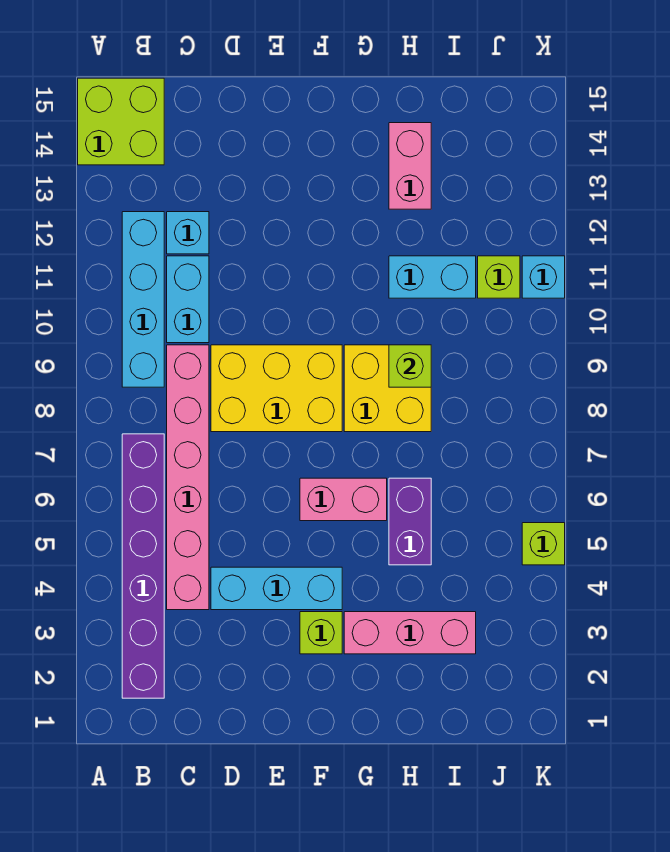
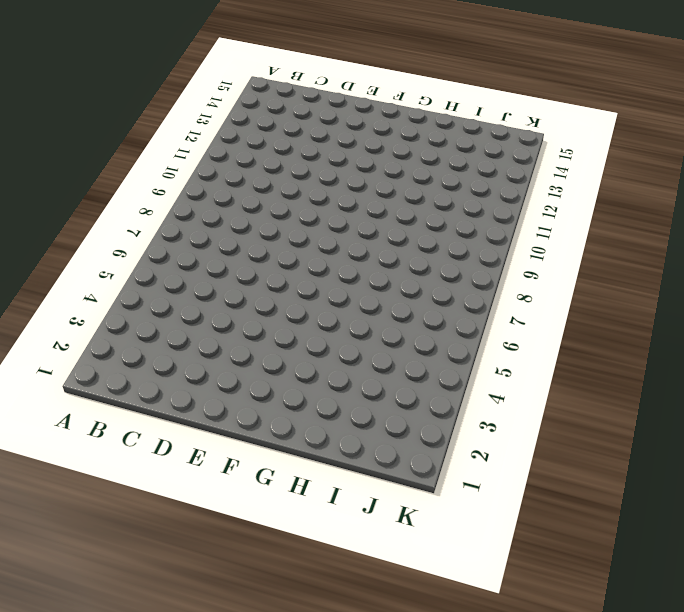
none -> lime 2x2 brick [78,78,164,165]
none -> purple 1x6 brick [122,434,164,698]
none -> cyan 1x4 brick [122,212,164,387]

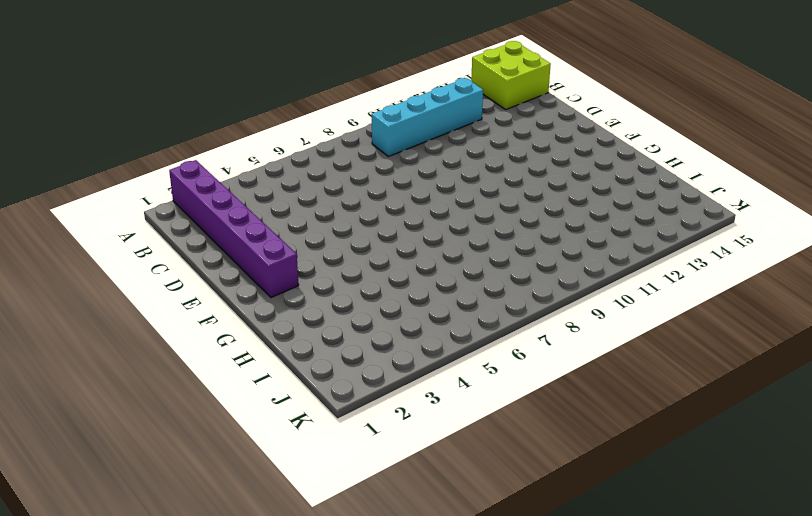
purple 1x6 brick [169,160,299,298] -> purple 1x6 brick turned to [122,434,164,698]
none -> pink 1x6 brick [167,345,209,610]
none -> cyan 1x2 brick [167,256,209,343]
none -> cyan 1x1 brick [167,212,209,254]

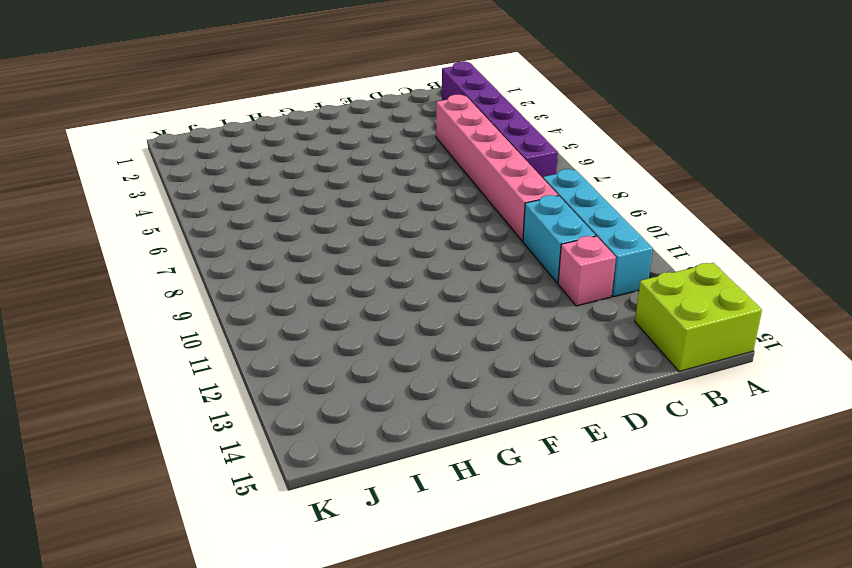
pink 1x1 brick [558,236,616,306] -> cyan 1x1 brick [167,212,209,254]
none -> cyan 1x3 brick [211,567,342,610]
none -> yellow 2x3 brick [211,345,342,432]
none -> lime 1x1 brick [300,612,342,654]

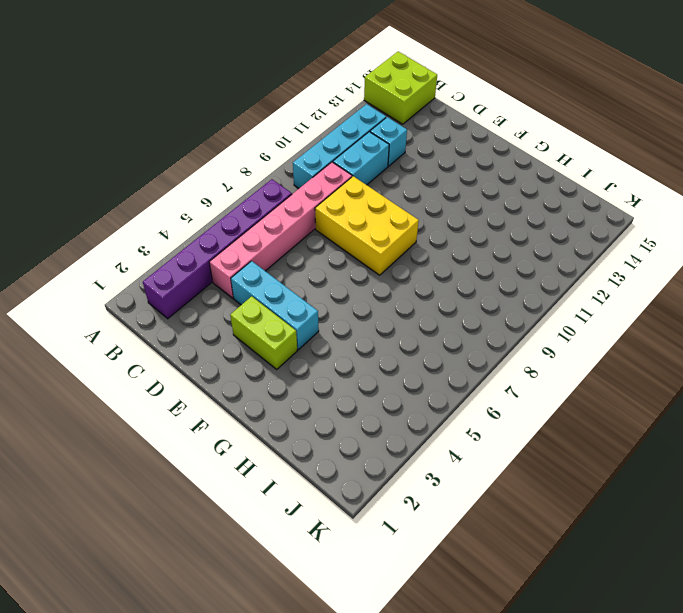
lime 1x2 brick [230,296,297,369] -> lime 1x1 brick [300,612,342,654]
none -> pink 1x2 brick [300,478,387,521]
none -> pink 1x3 brick [344,612,476,654]
none -> yellow 2x2 brick [344,345,431,432]

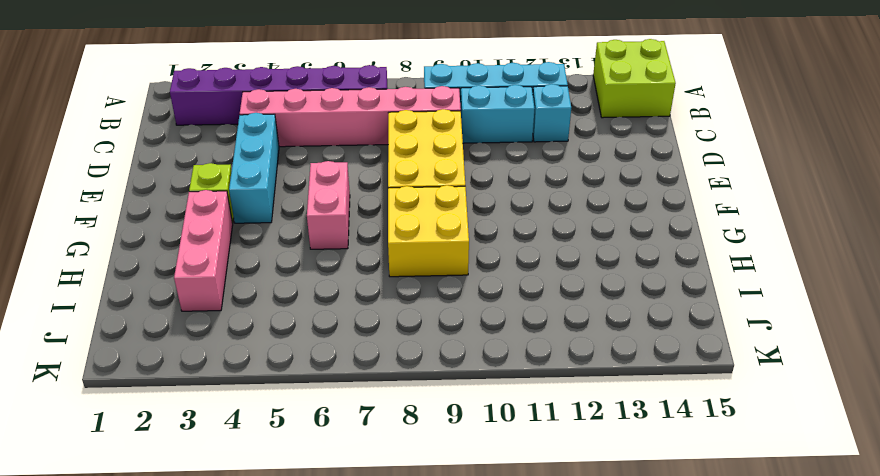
none -> purple 1x2 brick [389,478,431,565]
none -> cyan 1x2 brick [389,256,476,298]
none -> pink 1x2 brick [389,123,431,209]

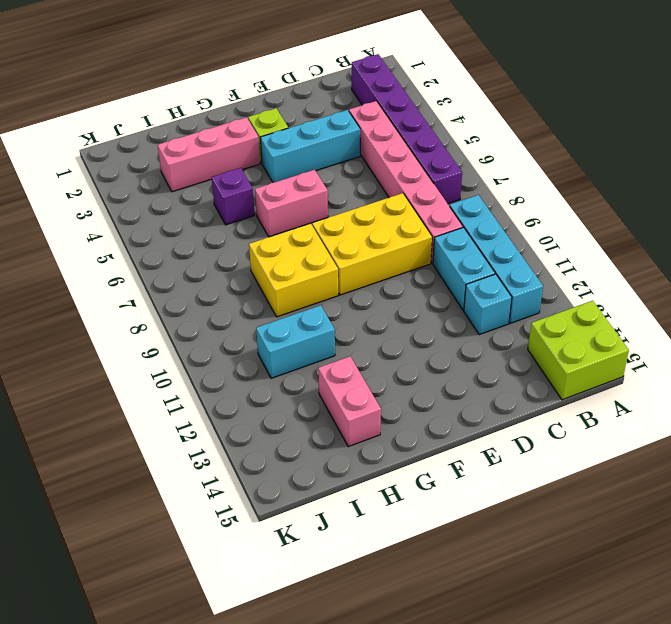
purple 1x1 brick [212,168,255,225] -> purple 1x2 brick [389,478,431,565]
none -> lime 1x1 brick [478,256,520,298]
none -> lime 1x1 brick [522,523,565,565]
none -> cyan 1x1 brick [522,256,565,298]

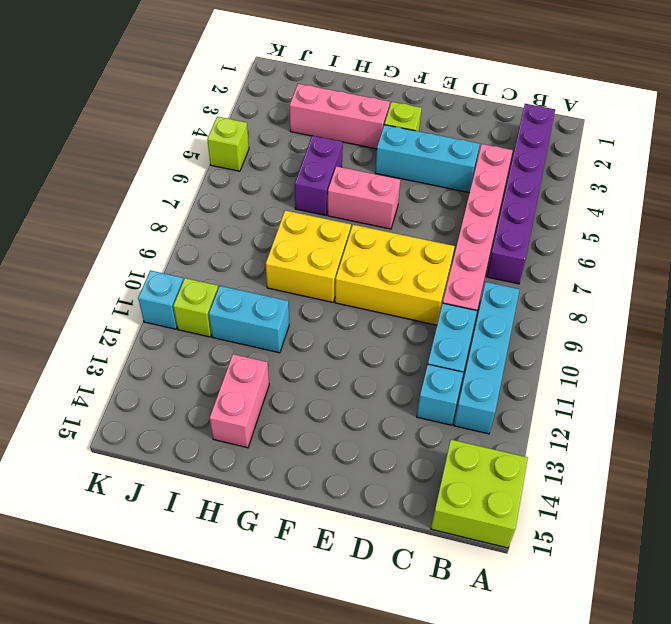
none -> lime 1x1 brick [389,345,431,387]

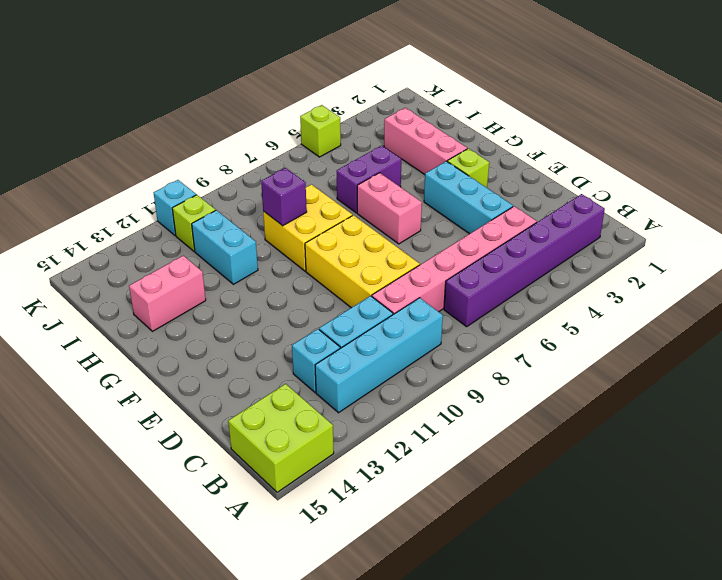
purple 1x1 brick [261,168,307,226] -> lime 1x1 brick [389,345,431,387]

